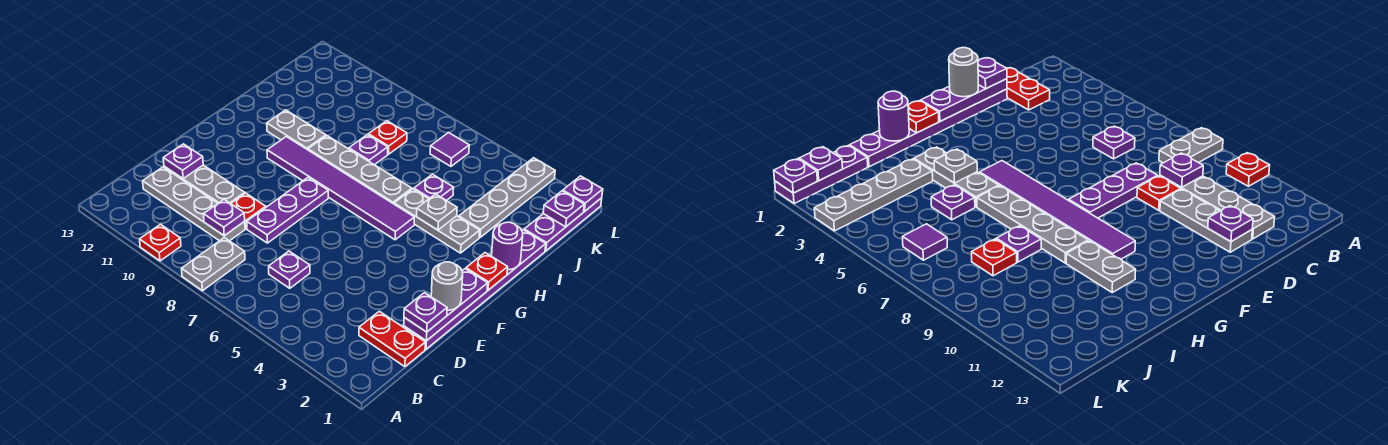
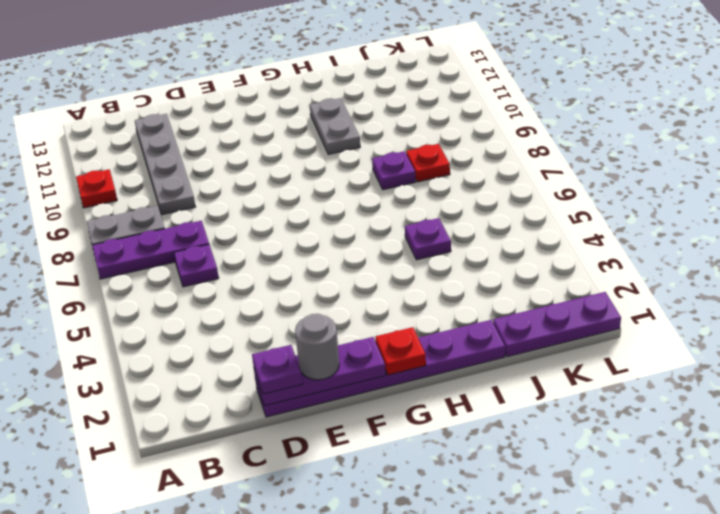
purple 1x3 plate [92,221,209,279] -> purple 1x3 plate moved to [247,178,328,243]
none -> red 1x2 plate [359,311,425,367]
none -> red 1x1 plate [231,193,266,229]
none -> grey 1x3 plate [164,165,245,204]

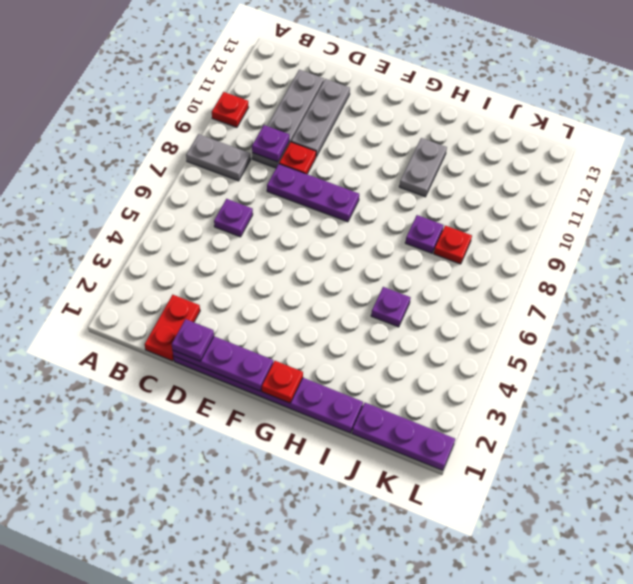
none -> purple 1x6 tile [267,137,414,240]
none -> grey 1x3 plate [394,189,480,253]
none -> grey 1x4 plate [308,136,412,204]

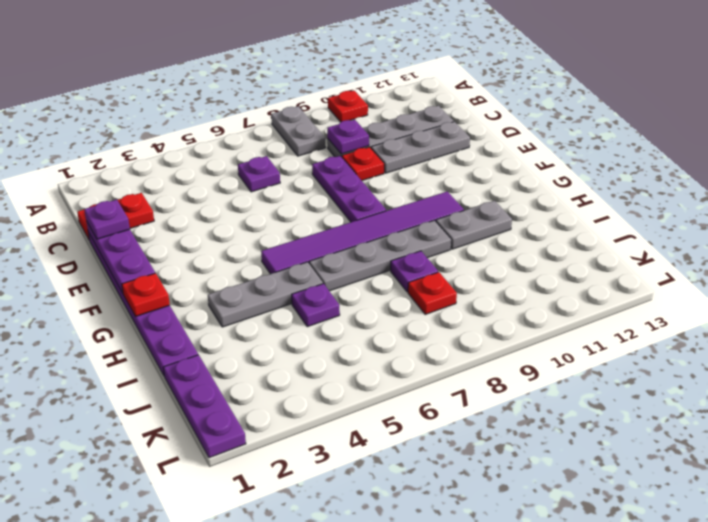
none -> grey 1x4 plate [459,158,555,237]
none -> purple 1x1 tile [430,133,469,166]
none -> purple 1x1 plate [163,144,203,178]

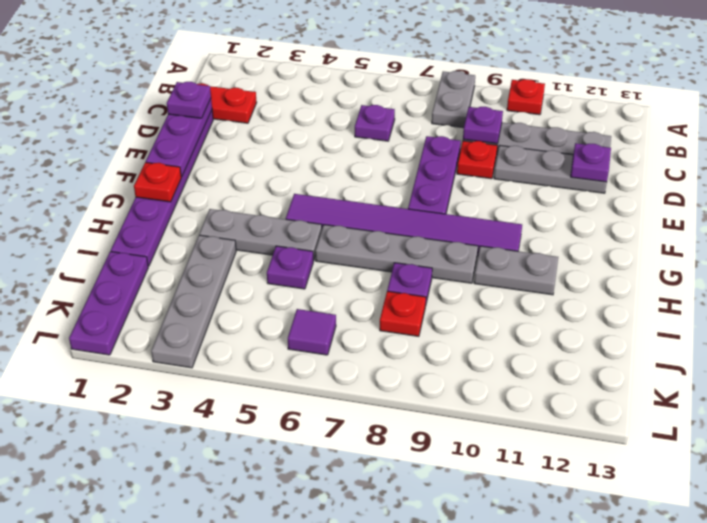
none -> purple 1x1 round brick [492,222,523,270]
none -> grey 1x1 plate [416,194,457,230]
none -> purple 1x1 plate [543,191,584,227]

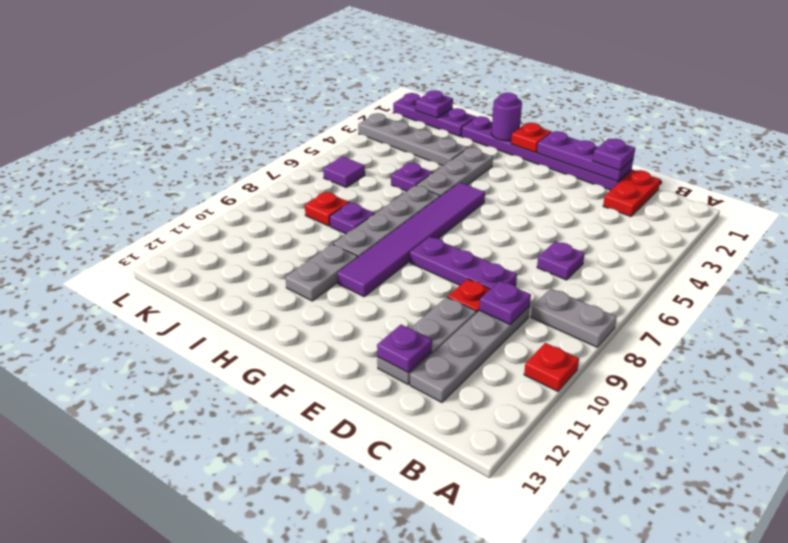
none -> grey 1x1 plate [416,194,457,230]
none -> purple 1x1 plate [563,176,603,212]
none -> grey 1x1 round brick [431,262,463,310]

